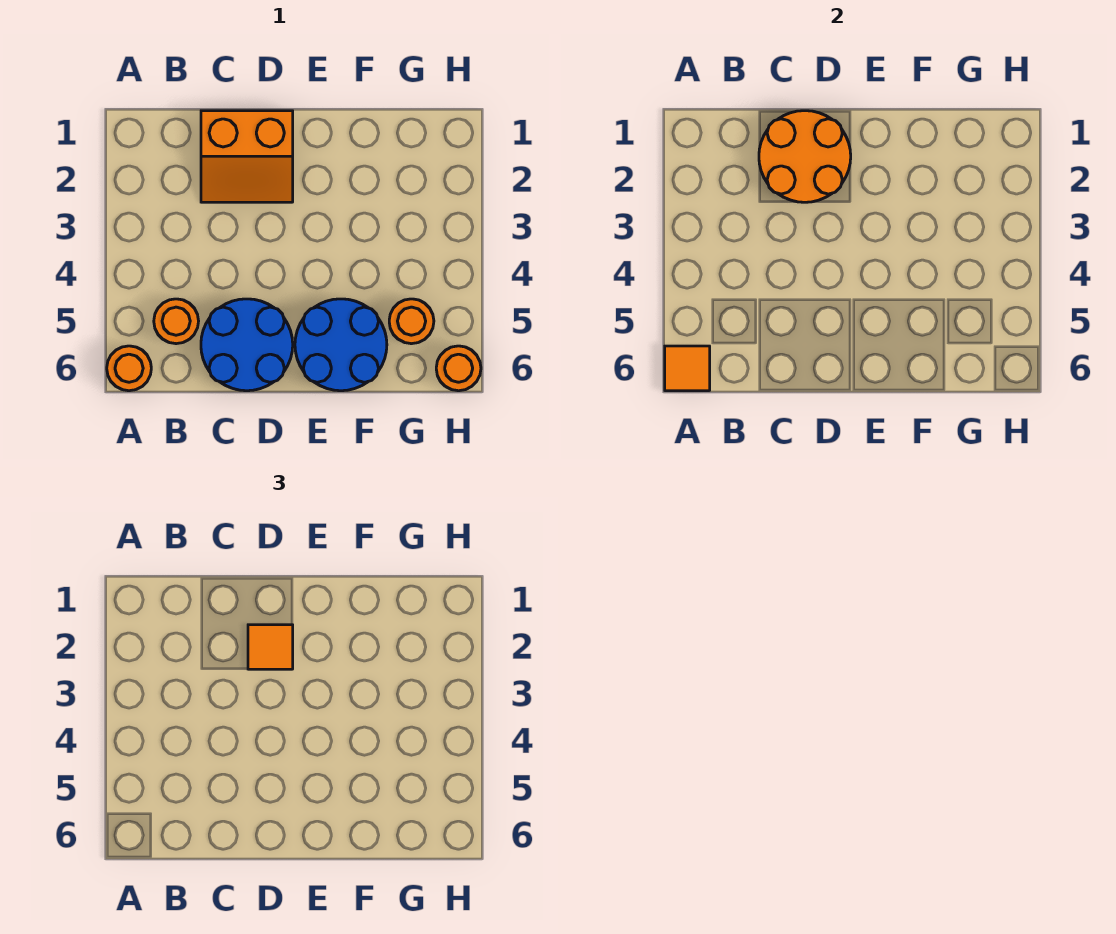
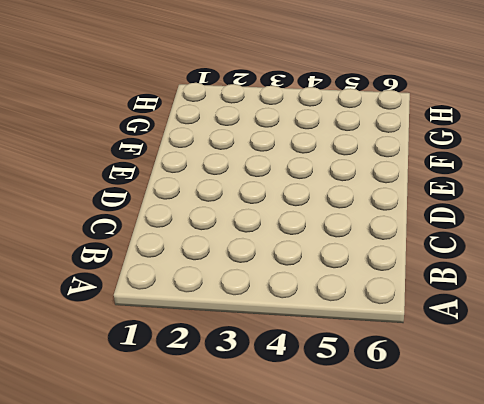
none -> orange 1x1 round brick [107,346,151,391]
none -> orange 1x1 round brick [154,299,199,344]

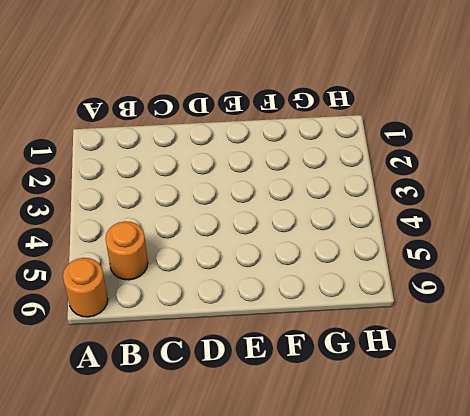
none -> orange 2x2 slope [201,111,293,202]
none -> blue 2x2 round brick [201,299,293,391]

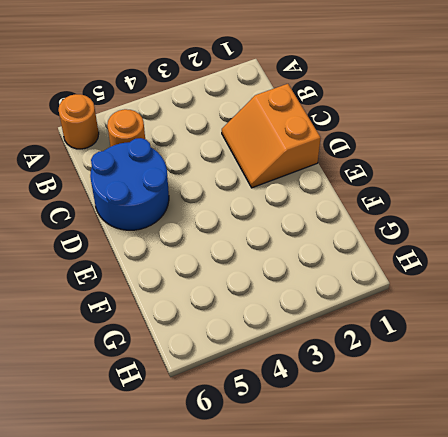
none -> blue 2x2 round brick [295,299,387,391]
none -> orange 1x1 round brick [389,299,434,344]

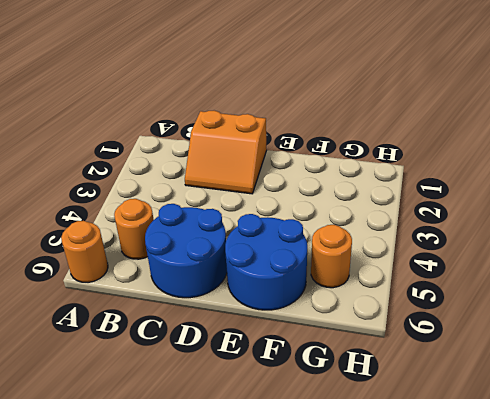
none -> orange 1x1 round brick [436,346,481,391]
none -> orange 1x1 tile [665,346,710,391]

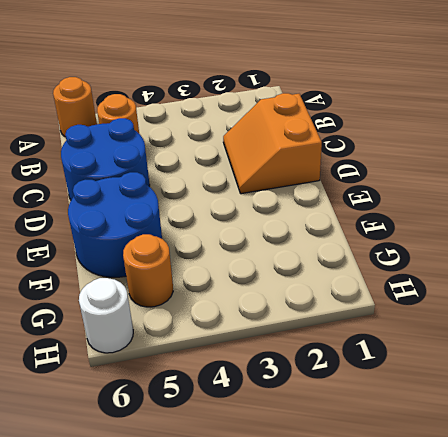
white 1x1 round brick [79,278,133,353] -> orange 1x1 round brick [436,346,481,391]
none -> orange 1x1 tile [665,346,710,391]
none -> orange 2x2 round brick [759,111,851,202]

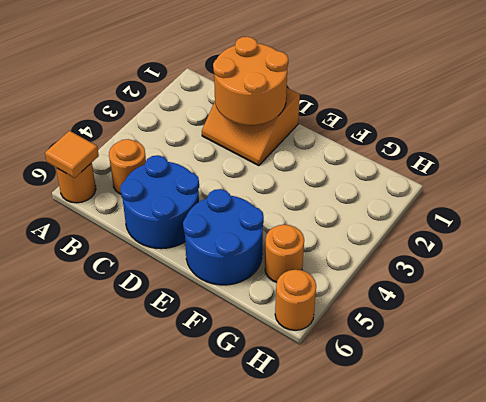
none -> orange 1x1 tile [248,625,293,669]

